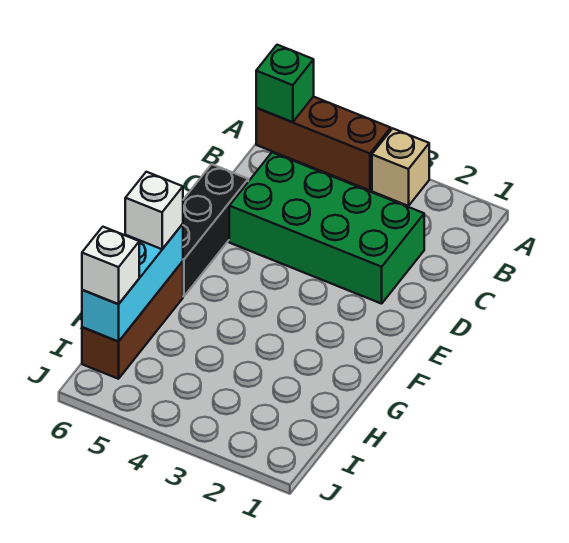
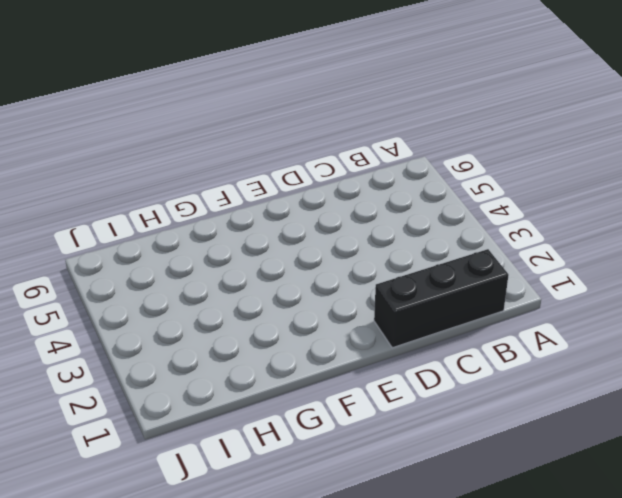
black 1x3 brick [374,249,509,348] -> black 1x3 brick moved to [183,164,248,297]
none -> tan 1x1 brick [372,128,429,206]
none -> brown 1x3 brick [256,97,391,190]

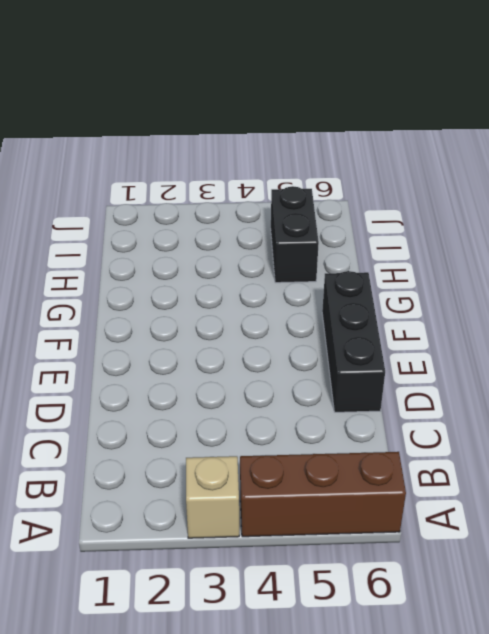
black 1x2 brick [271,186,319,283] -> none
none -> green 2x4 brick [229,152,424,304]
none -> brown 1x3 brick [82,261,183,379]

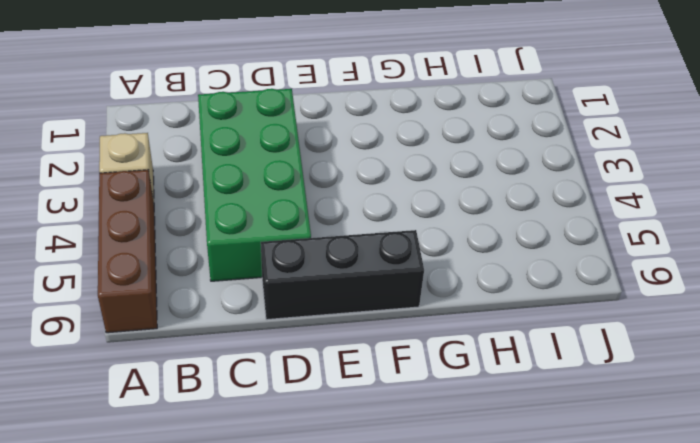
none -> brown 1x3 brick [82,261,183,379]
none -> green 1x1 brick [256,45,314,122]

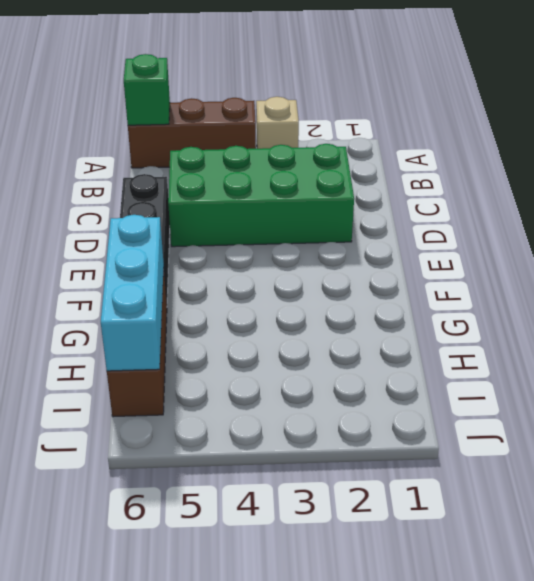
none -> white 1x1 brick [125,172,183,249]
none -> white 1x1 brick [82,227,139,304]

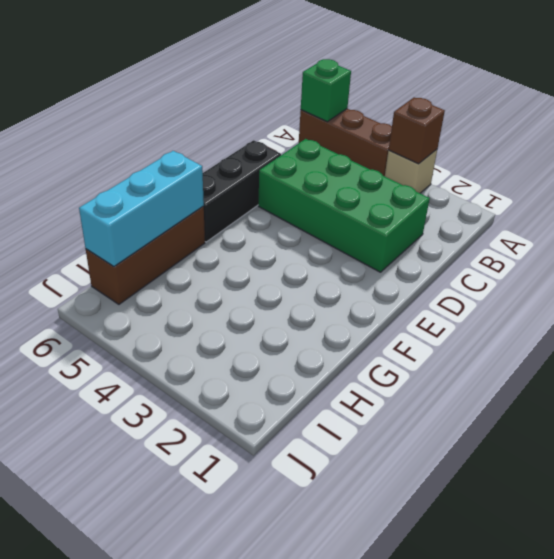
brown 1x1 brick [389,98,445,164] -> none
none -> white 1x1 brick [125,172,183,249]
none -> white 1x1 brick [82,227,139,304]

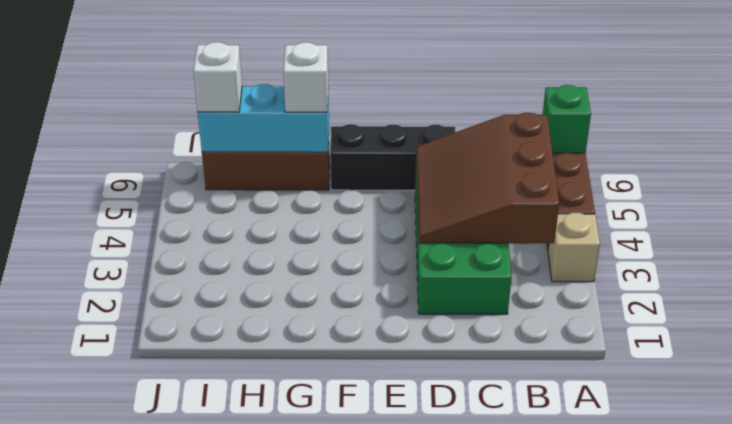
brown 3x3 slope [416,113,559,243] -> none

